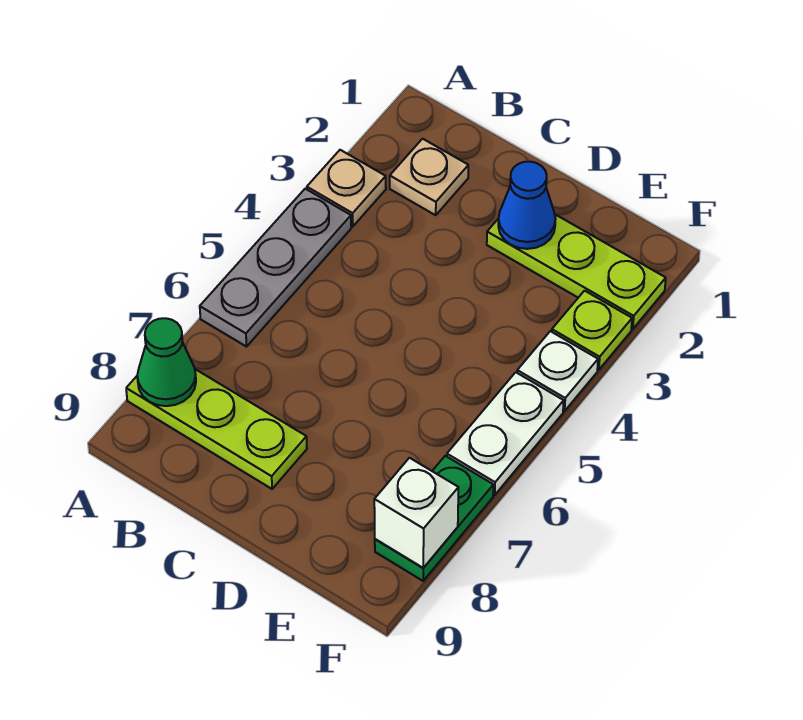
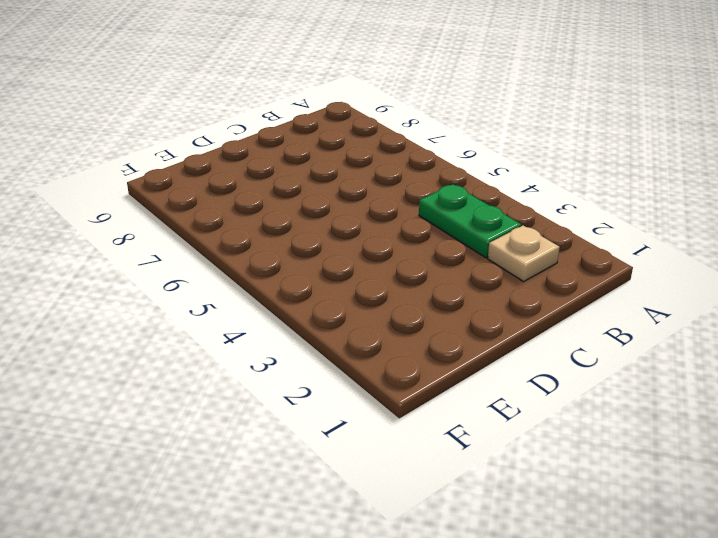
green 1x2 plate [419,184,521,258] -> green 1x2 plate moved to [375,456,493,581]
none -> tan 1x1 plate [307,150,386,227]
none -> grey 1x3 plate [200,189,351,347]
none -> lime 1x3 plate [126,369,307,489]

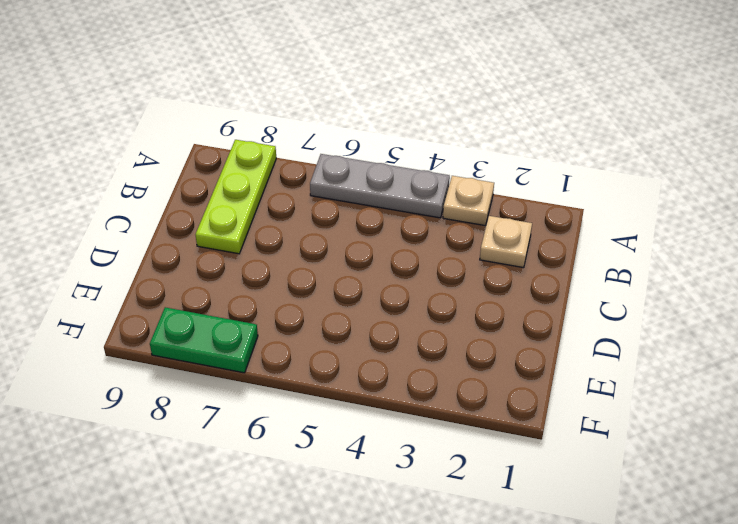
none -> lime 1x3 plate [487,215,666,329]
none -> lime 1x1 plate [552,291,632,370]
none -> white 1x1 plate [517,331,598,411]

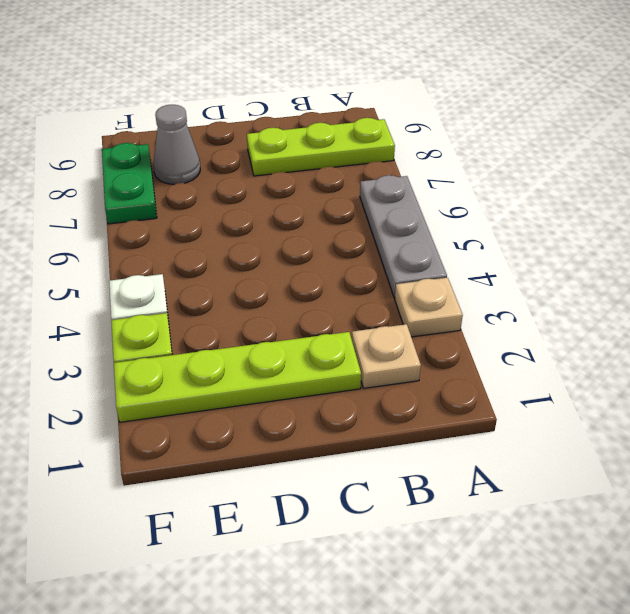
lime 1x4 plate [114,332,361,422] -> lime 1x3 plate [487,215,666,329]
grey 1x1 cone [153,105,200,184] -> none
none -> white 1x2 plate [447,372,564,495]
none -> green 1x1 cone [137,318,196,406]
none -> blue 1x1 cone [498,162,556,249]

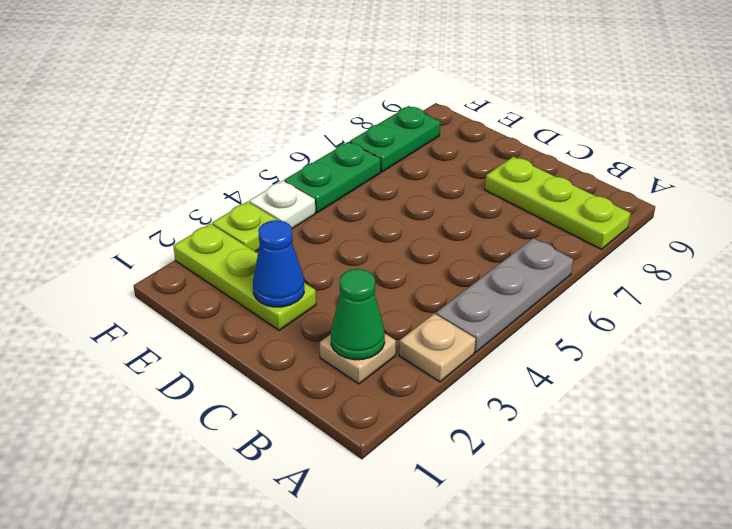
green 1x1 cone [331,269,385,360] -> green 1x1 cone moved to [137,318,196,406]
green 1x2 plate [284,142,381,213] -> white 1x2 plate [447,372,564,495]
none -> white 1x1 brick [374,458,458,568]

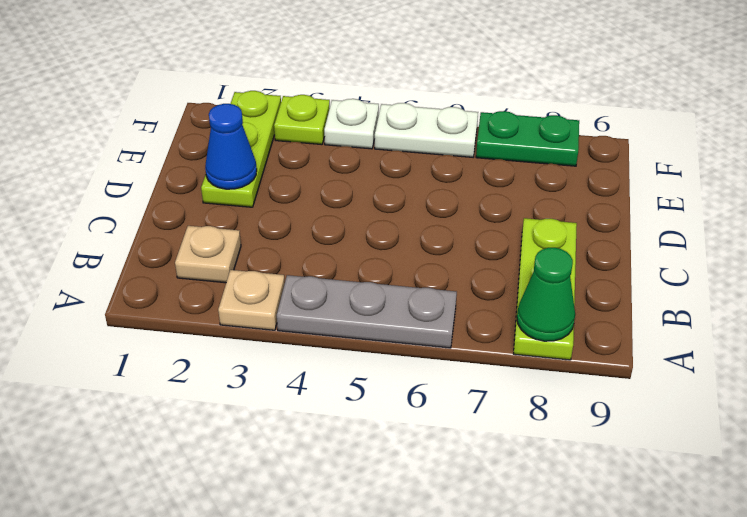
none -> white 1x1 brick [374,458,458,568]

